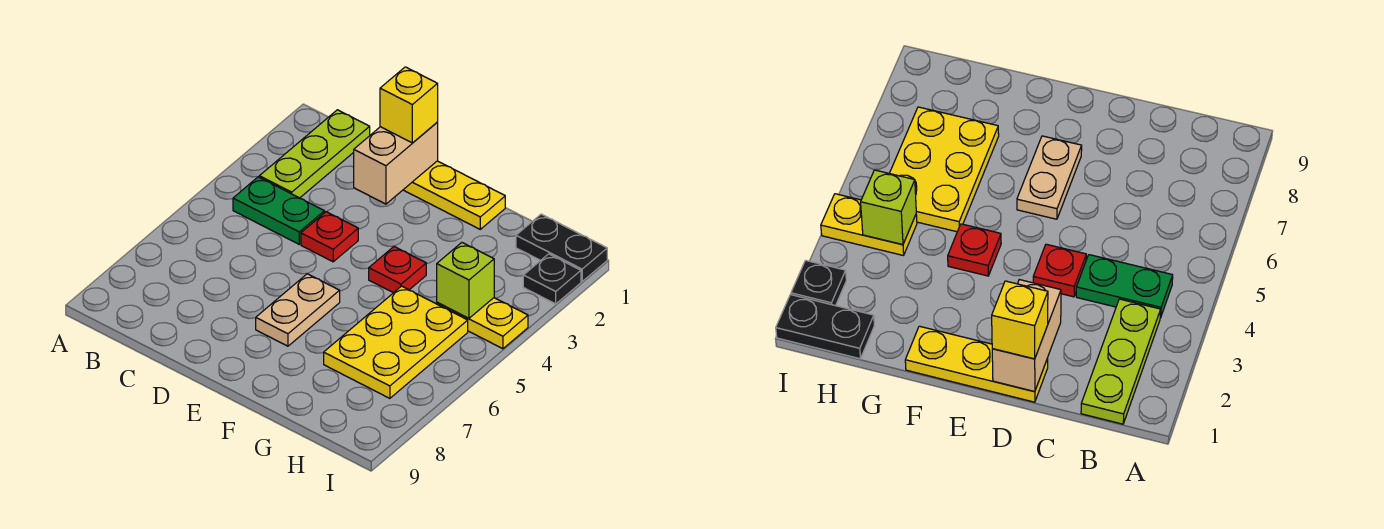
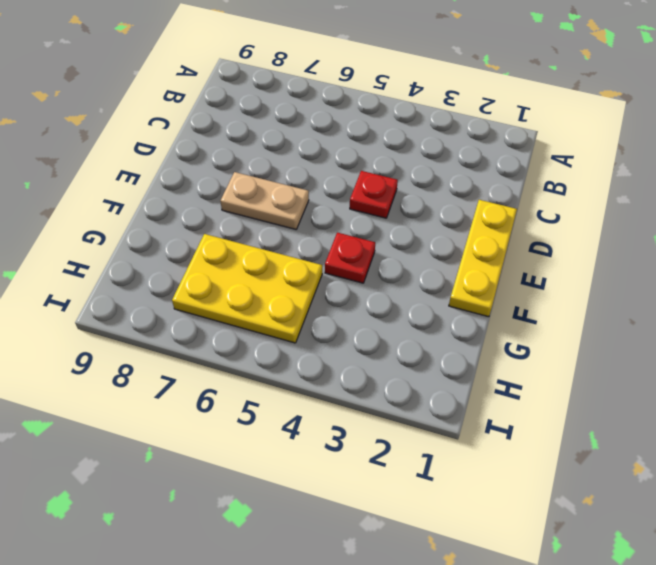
none -> lime 1x3 plate [259,110,370,198]
none -> green 1x2 plate [233,177,324,244]
none -> black 1x2 plate [516,214,607,281]

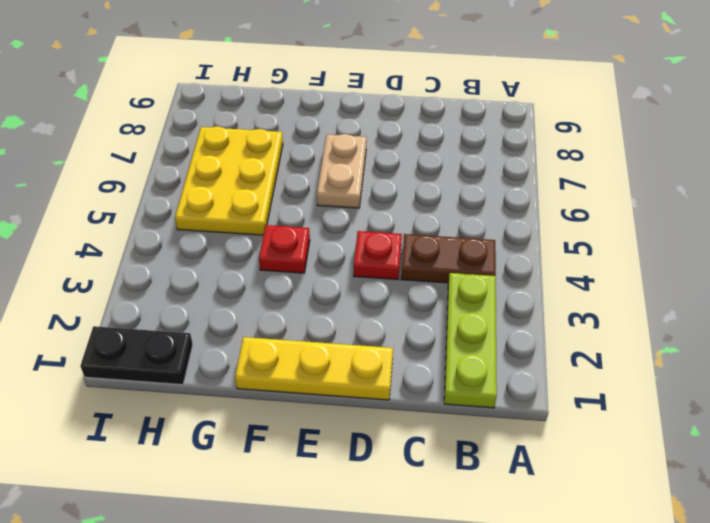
brown 1x2 plate [401,234,496,283] -> green 1x2 plate [233,177,324,244]
none -> yellow 1x2 plate [437,298,528,349]
none -> black 1x1 plate [523,254,581,304]
none -> tan 1x2 brick [354,123,438,204]

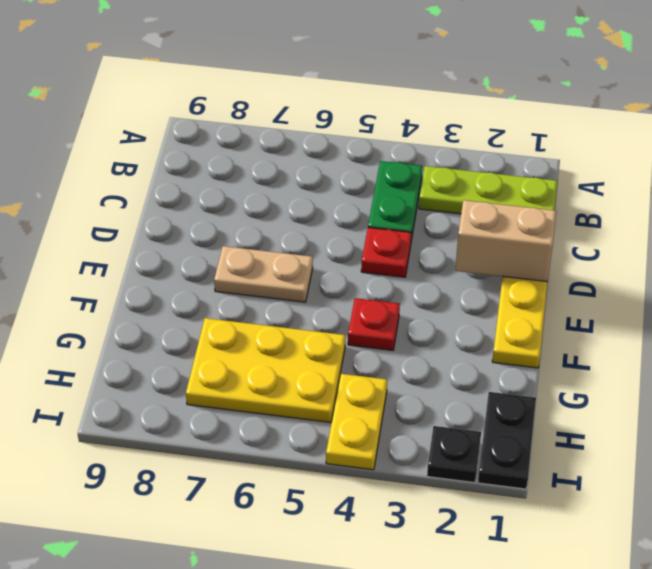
none -> lime 1x1 brick [437,243,494,318]
none -> yellow 1x1 brick [380,67,438,143]

